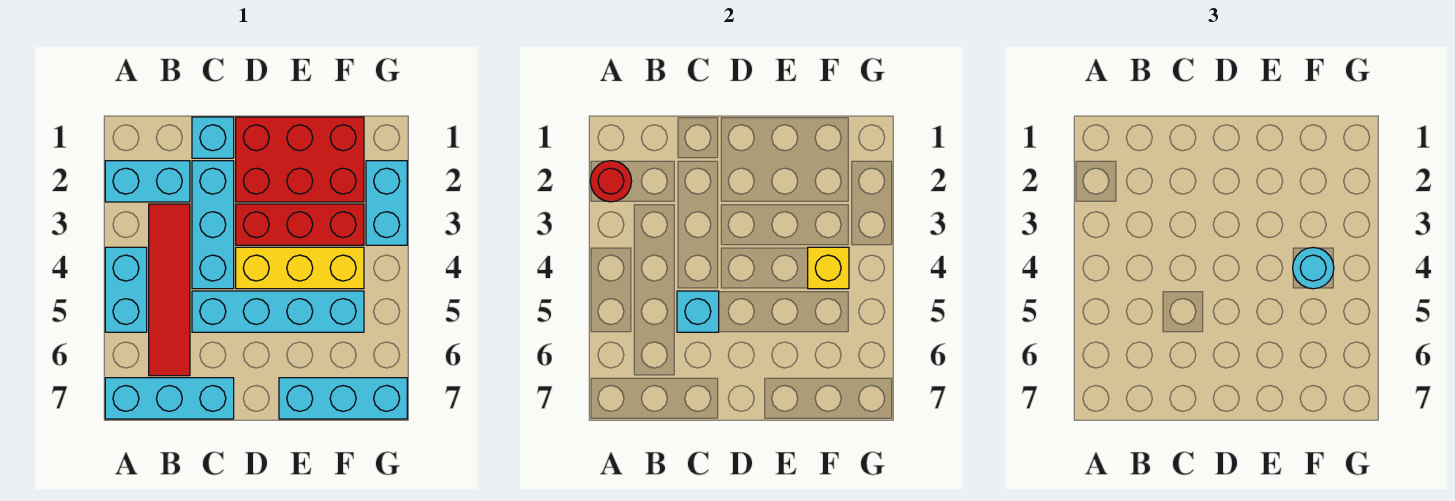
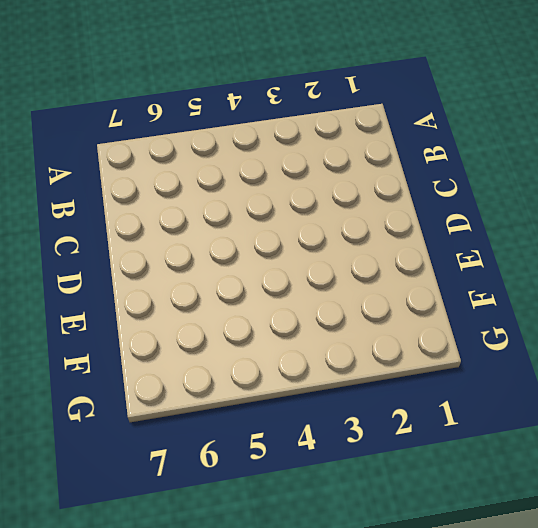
none -> cyan 1x2 brick [105,161,190,202]
none -> cyan 1x2 brick [105,247,147,332]
none -> cyan 1x3 brick [105,378,234,419]

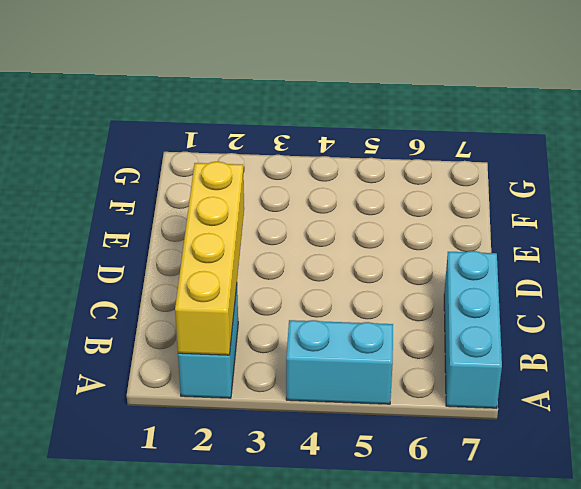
yellow 1x4 brick [175,162,244,355] -> red 1x1 round brick [590,161,632,202]
none -> red 1x4 tile [149,204,190,376]
none -> cyan 1x1 brick [192,117,234,158]
none -> cyan 1x3 brick [192,161,234,289]

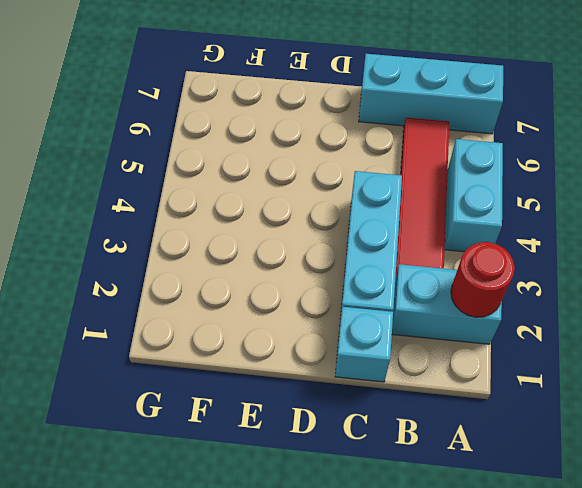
none -> cyan 1x4 brick [192,291,364,332]
none -> red 2x3 brick [236,117,364,202]
none -> red 1x3 brick [236,204,364,245]

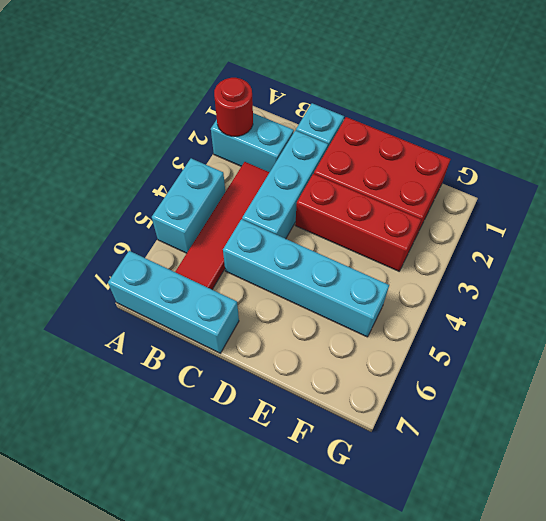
none -> yellow 1x3 brick [236,247,364,289]
none -> cyan 1x3 brick [279,378,407,419]
none -> cyan 1x2 brick [366,161,407,245]

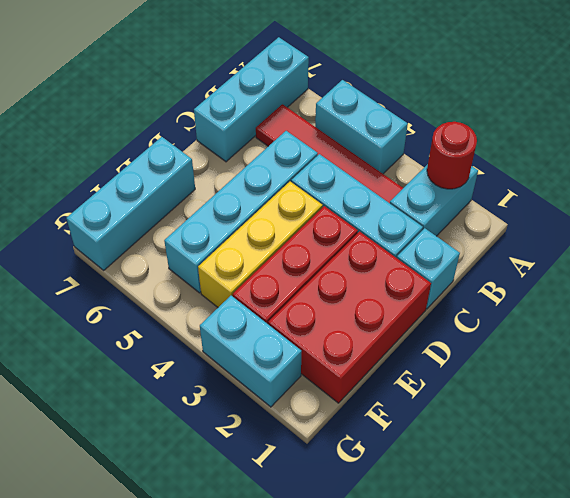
none -> cyan 1x1 brick [677,291,719,332]
none -> yellow 1x1 brick [808,247,849,289]
none -> cyan 1x1 round brick [1293,247,1334,289]

